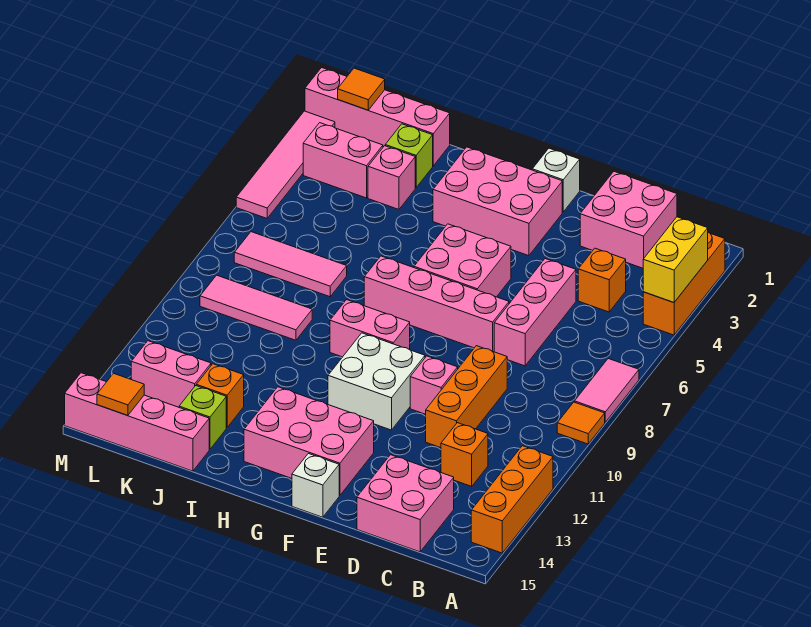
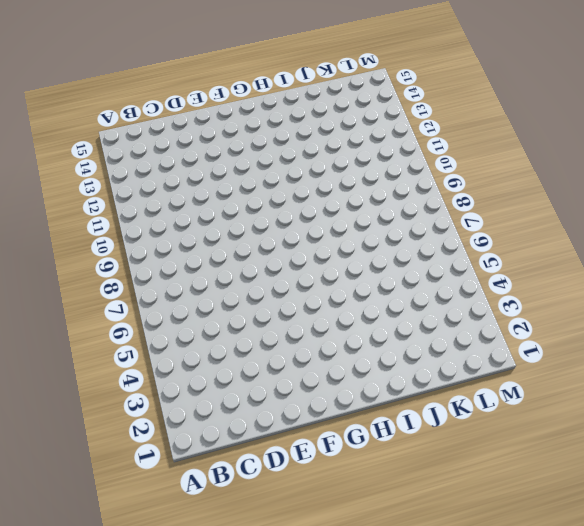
none -> orange 1x3 brick [643,232,725,335]
none -> pink 1x2 tile [575,359,639,422]
none -> orange 1x1 tile [557,402,605,444]
none -> orange 1x3 brick [471,446,553,553]

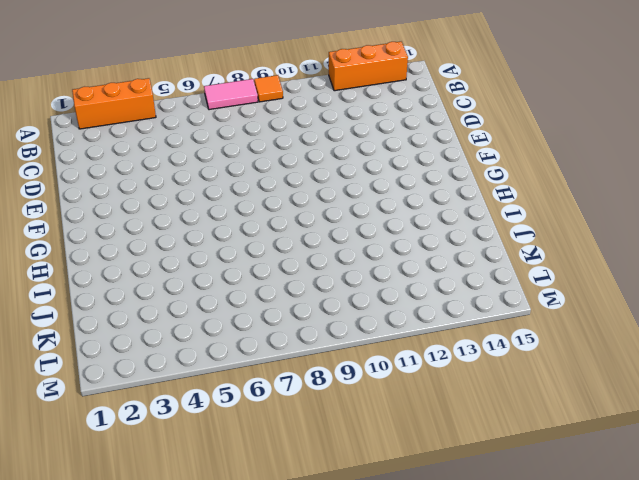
none -> pink 2x2 brick [580,171,677,268]
none -> orange 1x1 brick [578,248,626,312]
none -> orange 1x1 brick [441,423,488,486]
none -> pink 2x2 brick [357,455,454,552]

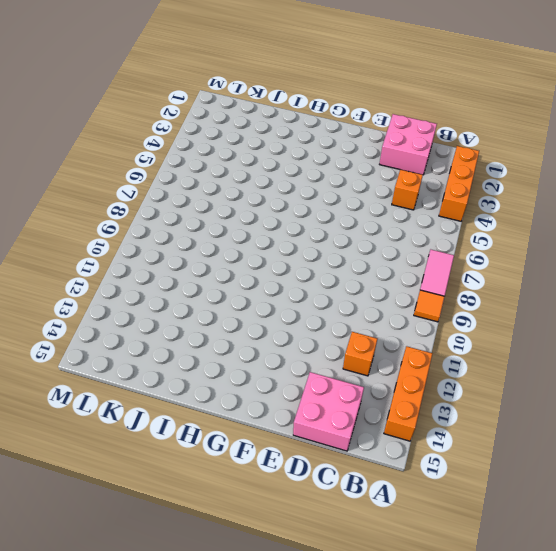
none -> pink 1x3 brick [494,259,576,366]
none -> orange 1x3 brick [426,346,507,448]
none -> pink 1x4 brick [364,256,509,352]
none -> pink 1x1 brick [410,356,458,414]

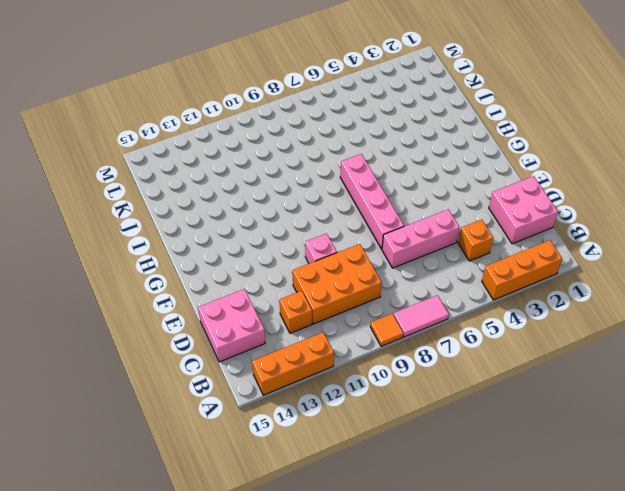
orange 2x3 brick [293,244,382,324] -> orange 1x3 brick [426,346,507,448]
none -> white 1x1 brick [532,148,580,212]
none -> pink 2x3 brick [433,147,562,256]
none -> pink 2x2 brick [414,224,511,297]
none -> white 2x2 brick [328,333,425,430]

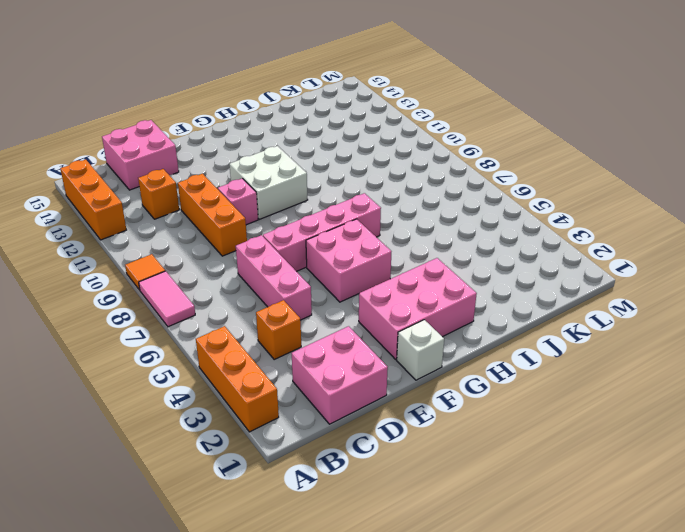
none -> pink 2x3 brick [244,387,374,495]
none -> white 1x1 brick [292,454,339,517]
none -> pink 1x2 brick [330,300,410,357]
none -> pink 1x4 brick [305,68,450,166]

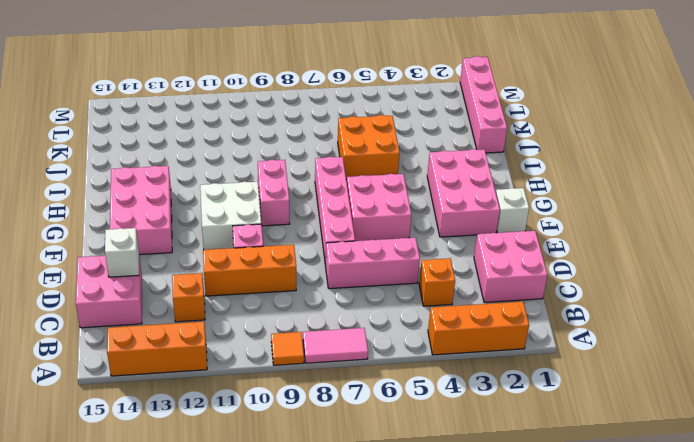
white 1x1 brick [105,228,139,277] -> white 1x1 brick moved to [292,454,339,517]
orange 2x2 brick [338,115,400,180] -> none
none -> lime 1x1 brick [385,124,433,188]
none -> pink 1x1 brick [368,146,415,209]
none -> pink 1x3 tile [234,232,347,297]
none -> pink 1x3 tile [200,275,312,340]

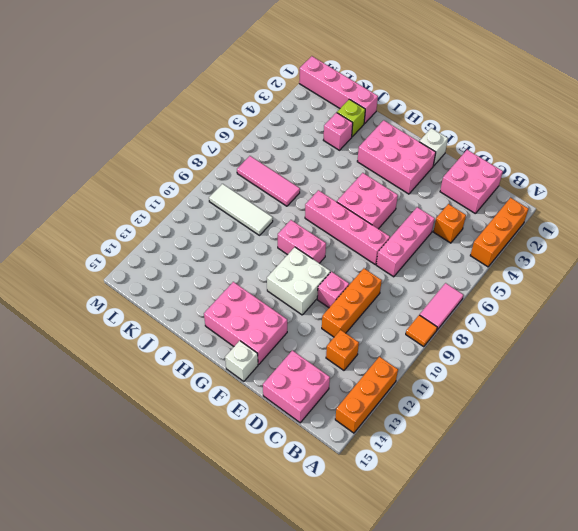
white 1x3 tile [209,184,273,235] -> pink 1x3 tile [200,275,312,340]
none -> orange 1x1 brick [196,364,244,427]
none -> lime 1x1 brick [179,386,226,449]
none -> pink 1x4 brick [65,373,209,471]
none -> pink 1x2 brick [303,123,383,198]

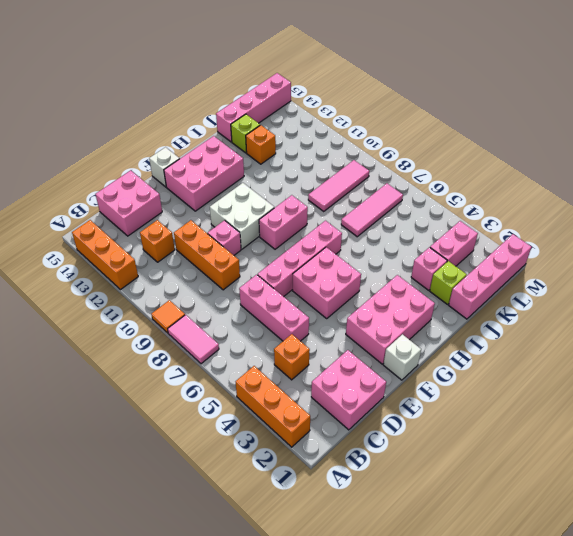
none -> pink 1x2 brick [131,341,211,407]
none -> pink 1x4 tile [236,111,335,218]
none -> yellow 1x2 brick [643,217,708,302]
none -> orange 1x1 tile [338,68,385,110]

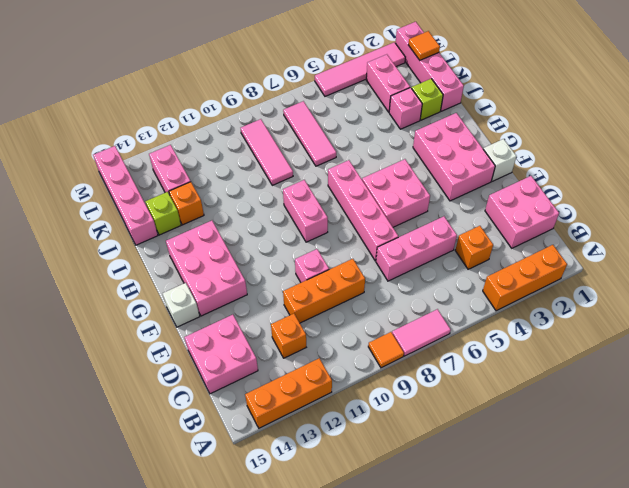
none -> white 2x2 brick [328,333,425,430]
none -> yellow 1x2 brick [643,217,708,302]
none -> orange 1x1 tile [97,373,144,416]

